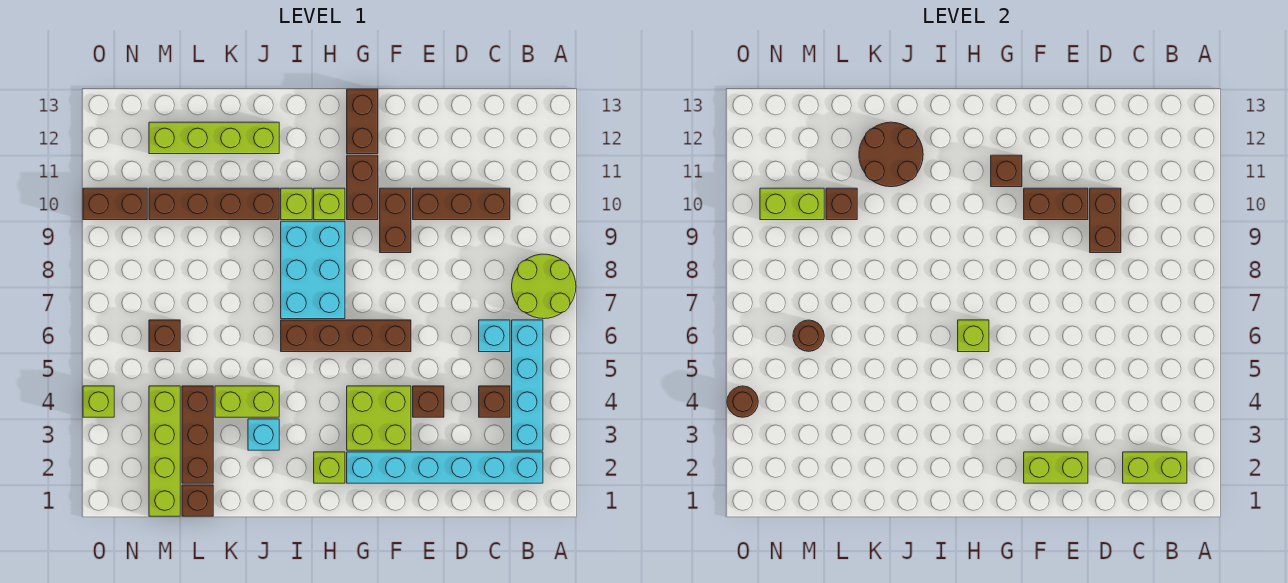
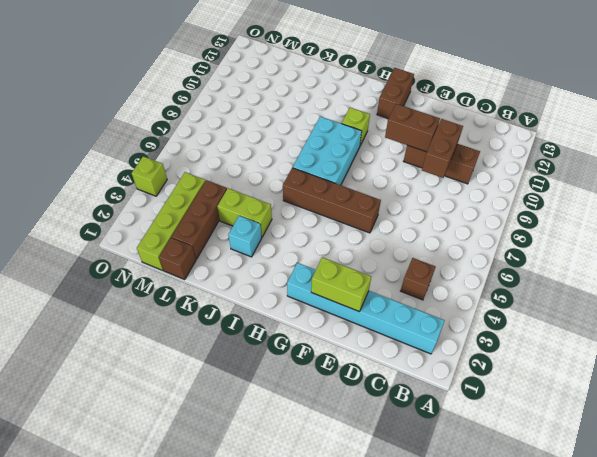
none -> lime 2x2 round brick [512,254,576,319]
none -> cyan 1x4 brick [512,320,543,450]
none -> cyan 1x1 brick [479,320,510,352]
none -> brown 1x1 brick [413,386,444,417]

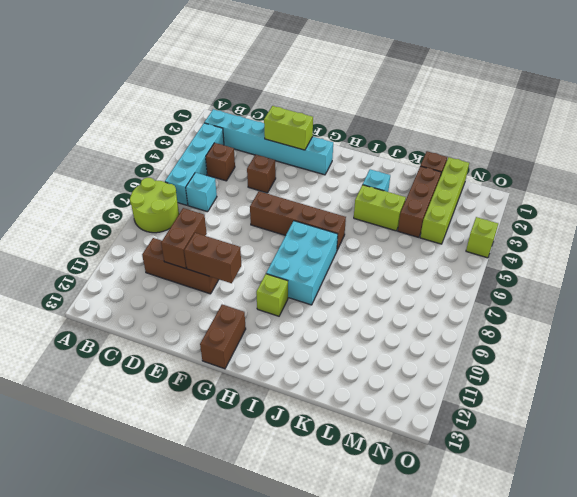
none -> lime 2x2 brick [347,386,411,450]
none -> brown 1x2 brick [380,188,411,253]
none -> brown 1x2 brick [347,155,378,220]
none -> lime 1x1 brick [314,452,345,483]

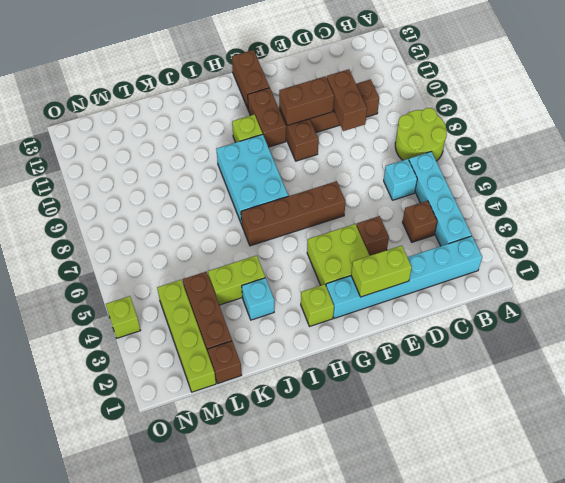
none -> lime 1x1 brick [281,188,312,220]
none -> brown 1x4 brick [149,188,279,220]
none -> lime 1x4 brick [149,122,279,154]
none -> brown 1x1 brick [149,320,180,352]

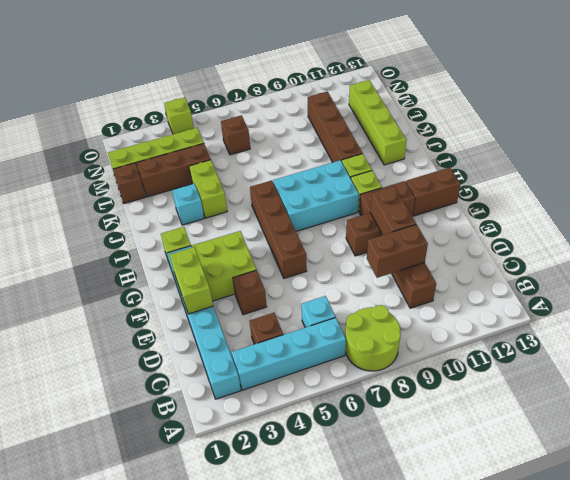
none -> brown 1x2 brick [83,188,147,220]
none -> lime 1x2 brick [1123,452,1187,483]
none -> brown 1x1 brick [991,155,1022,187]
none -> lime 1x1 brick [958,320,989,352]

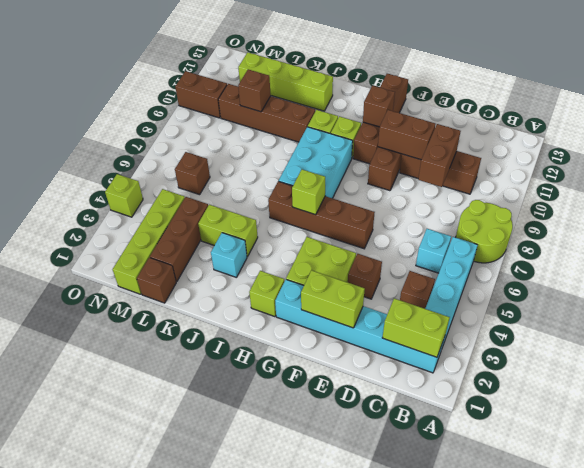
none -> brown 2x2 round brick [859,122,923,187]
none -> brown 1x1 round brick [793,320,824,351]
none -> lime 1x2 brick [760,188,824,220]
none -> brown 1x1 round brick [727,386,758,417]

